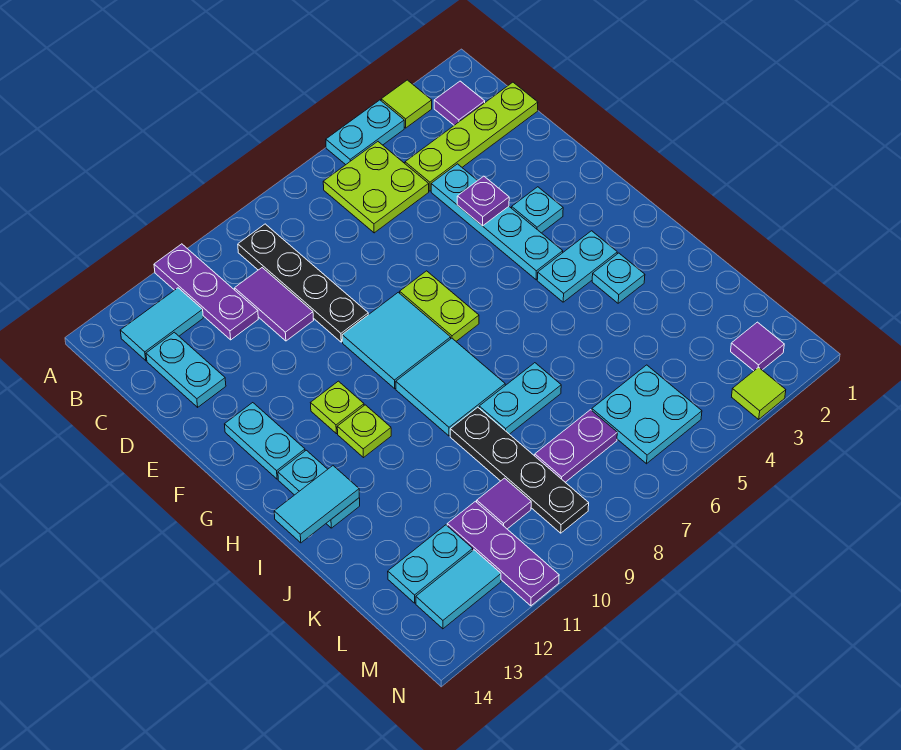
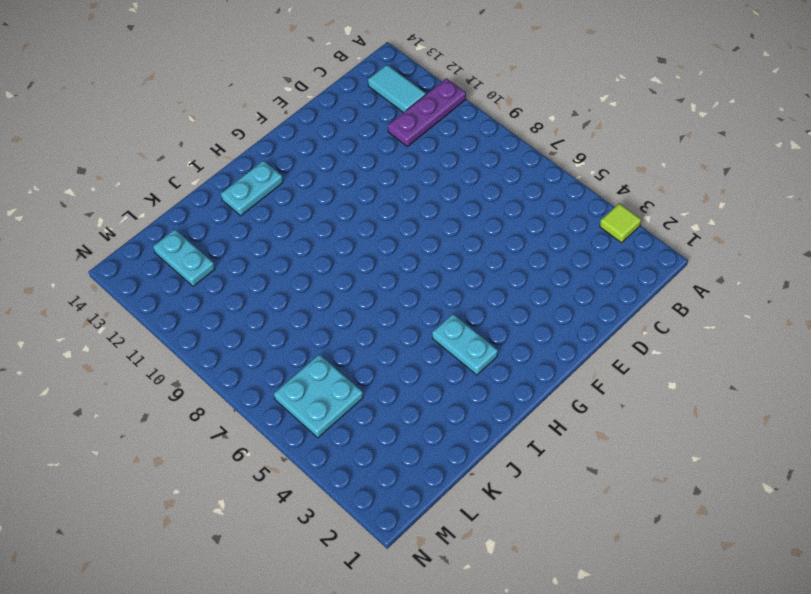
none -> cyan 1x2 plate [326,100,404,165]
none -> purple 1x1 tile [434,81,485,125]
none -> lime 2x2 plate [323,142,429,233]
none -> black 1x4 plate [238,224,368,342]

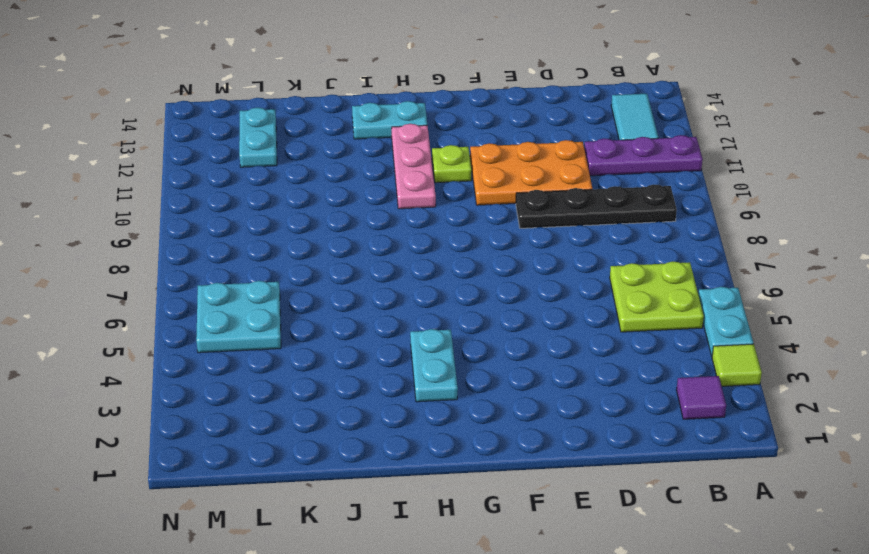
orange 2x3 plate [470,140,592,205] -> purple 1x2 tile [235,268,314,341]
pink 1x3 plate [392,124,436,209] -> lime 1x1 plate [337,405,391,458]
none -> lime 1x4 plate [405,82,538,191]
none -> cyan 1x2 plate [146,332,226,407]
none -> cyan 1x4 plate [431,164,563,280]
none -> cyan 1x1 plate [512,187,563,233]

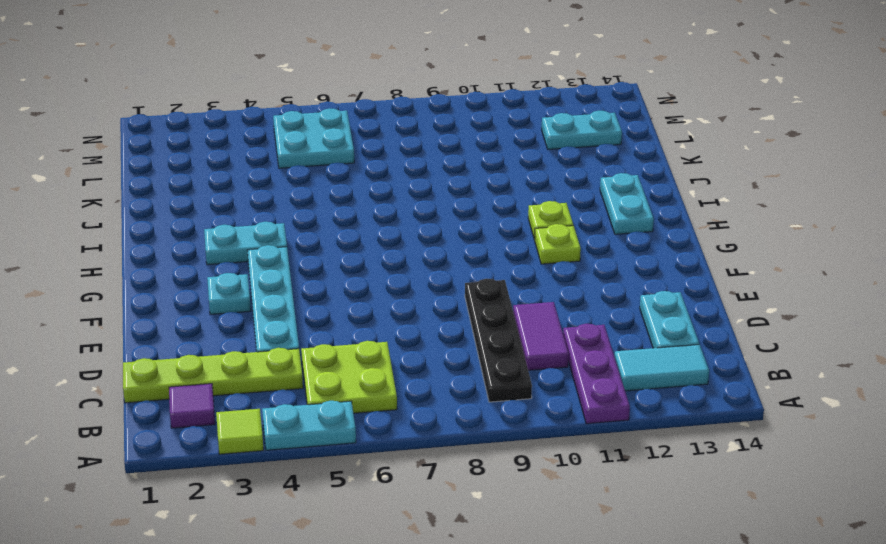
none -> lime 1x2 plate [400,271,479,341]
none -> cyan 2x2 tile [342,292,451,389]
none -> cyan 1x2 plate [225,403,305,479]
none -> cyan 2x2 tile [396,338,505,436]

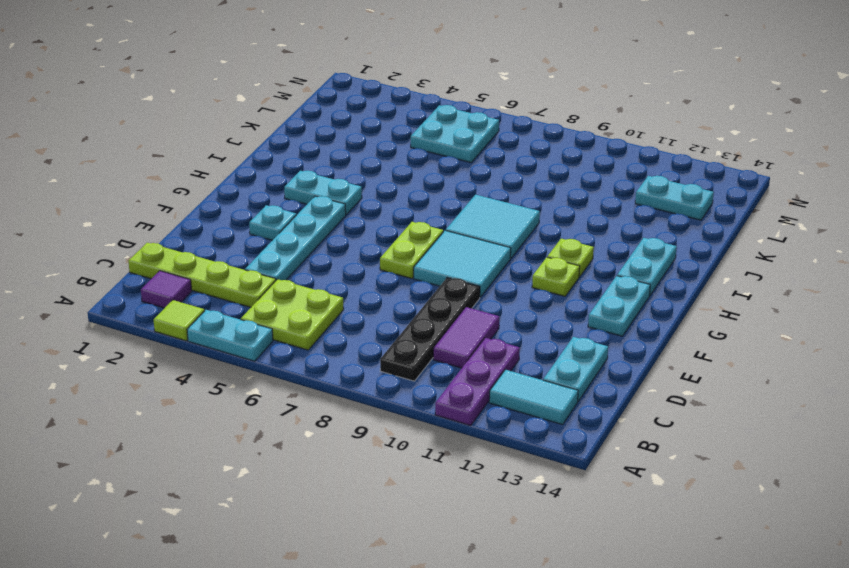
none -> cyan 1x1 plate [592,253,645,303]
none -> cyan 1x2 plate [479,363,561,434]
none -> black 1x4 plate [450,407,589,533]
none -> purple 1x2 plate [535,410,617,482]

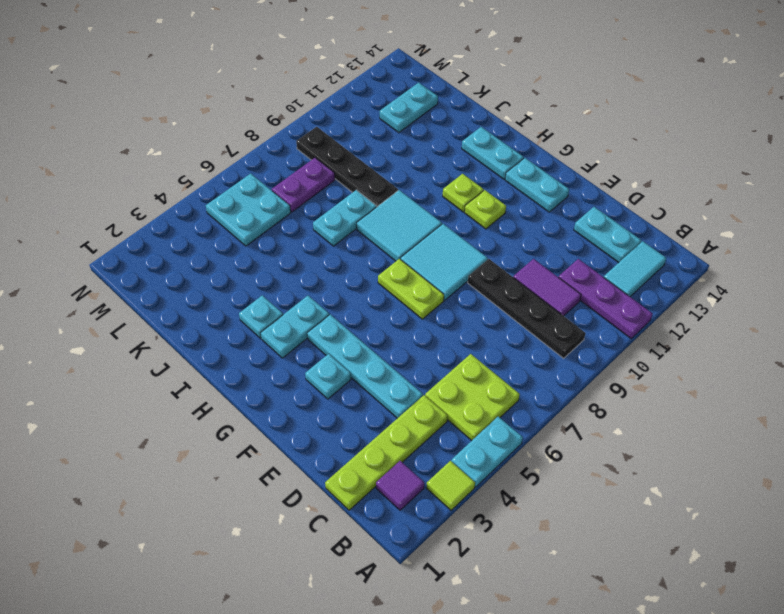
none -> purple 1x1 tile [477,478,531,529]
none -> purple 1x3 plate [447,501,559,606]
none -> purple 1x1 tile [731,322,784,371]
none -> cyan 1x2 tile [416,550,501,629]

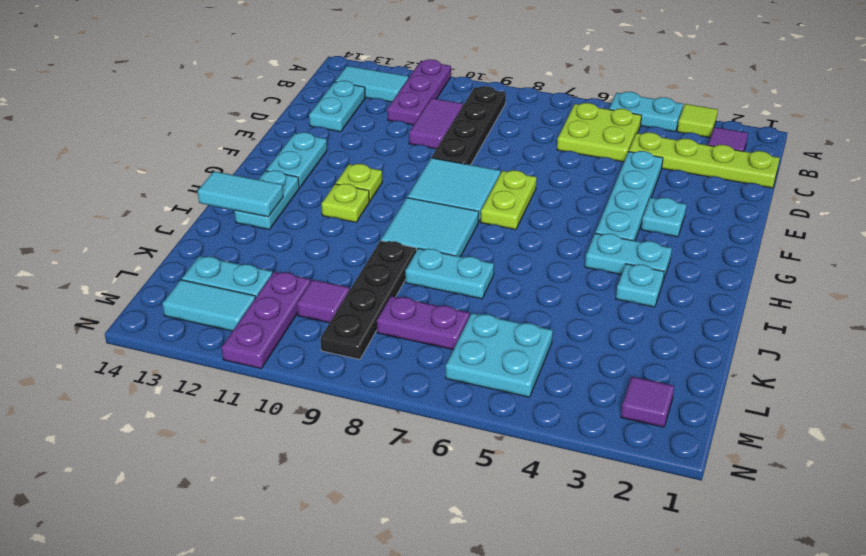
none -> lime 1x1 tile [732,367,786,419]
none -> purple 1x1 plate [457,176,509,226]

